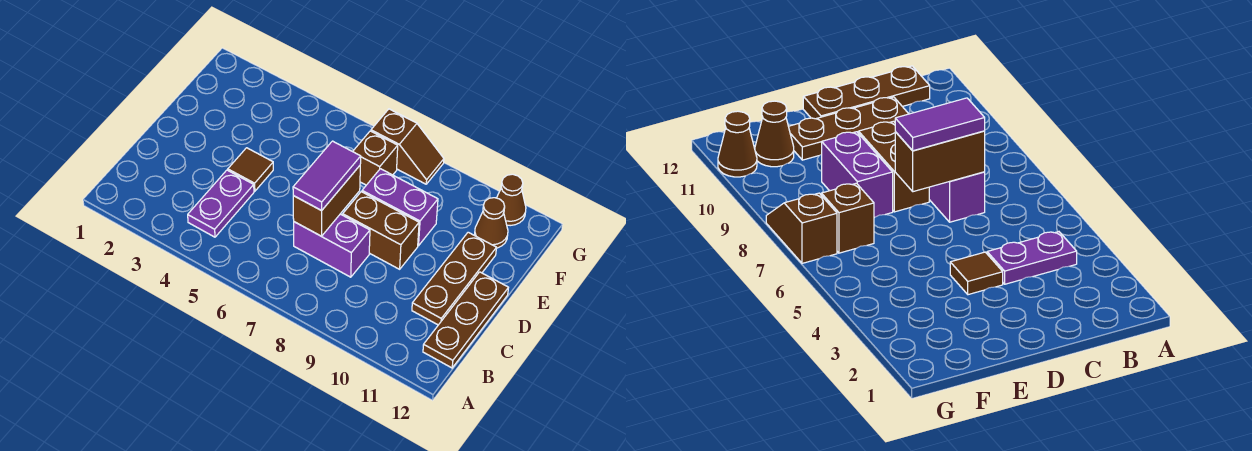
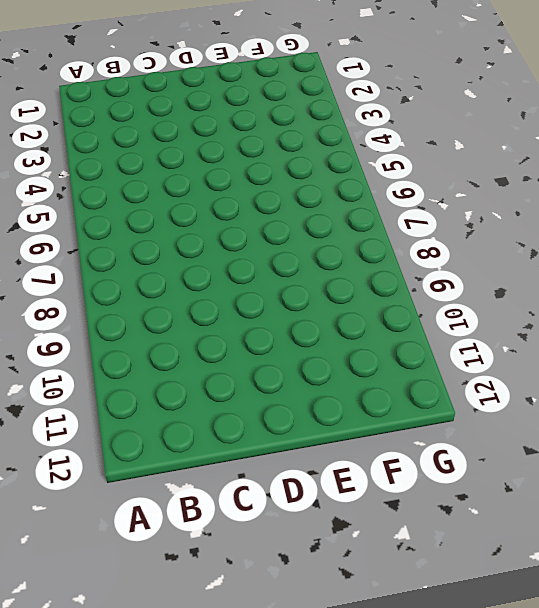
none -> purple 1x2 plate [188,170,254,237]
none -> brown 1x3 plate [423,272,508,368]
none -> purple 1x2 brick [294,214,370,277]

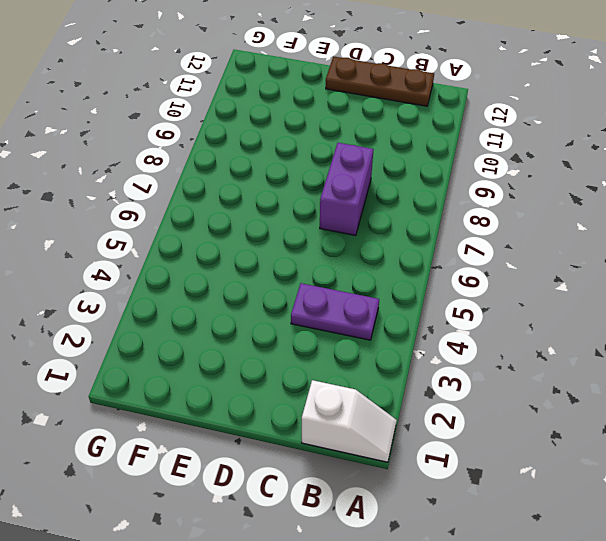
white 1x2 slope [302,380,397,462] -> none
none -> brown 1x3 plate [412,232,496,325]
none -> brown 1x1 tile [228,148,273,191]
none -> brown 1x2 brick [343,192,419,269]

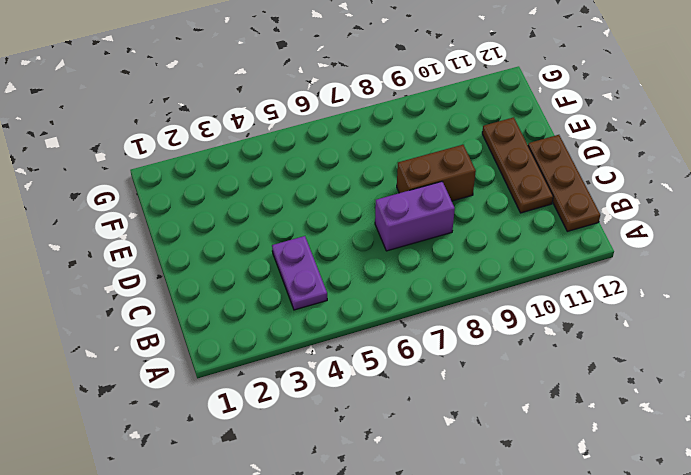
none -> brown 1x1 tile [228,148,273,191]
none -> purple 1x2 brick [362,169,438,246]
none -> brown 1x1 brick [353,131,398,185]

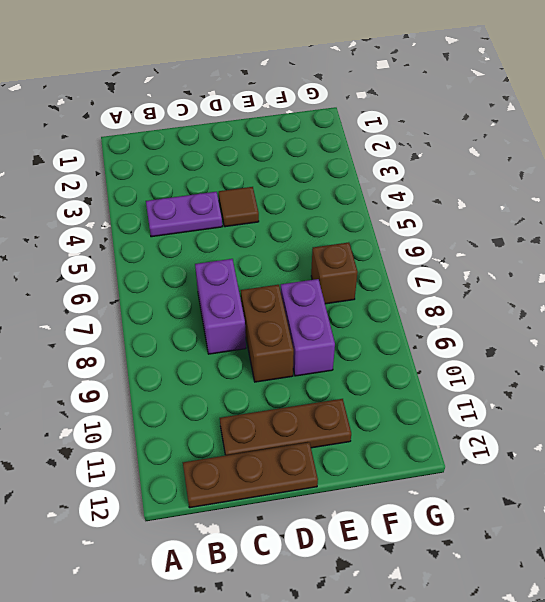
none -> brown 1x1 cone [474,198,508,248]
none -> brown 1x2 slope [371,109,444,184]
none -> brown 1x1 cone [497,174,526,226]

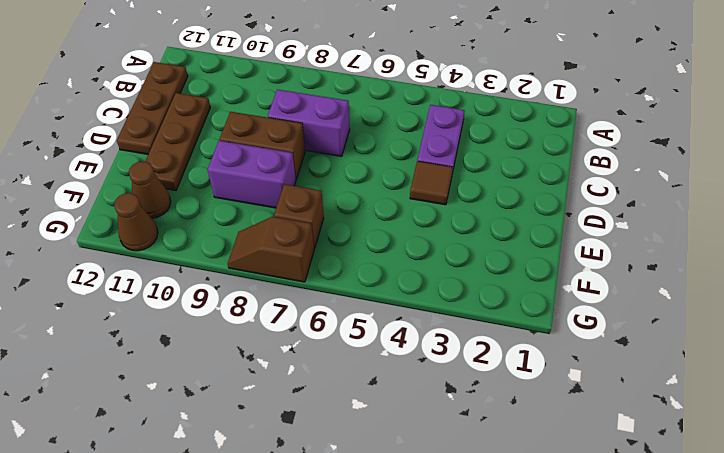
none -> brown 1x2 brick [293,166,360,236]
none -> purple 1x2 tile [293,141,361,211]

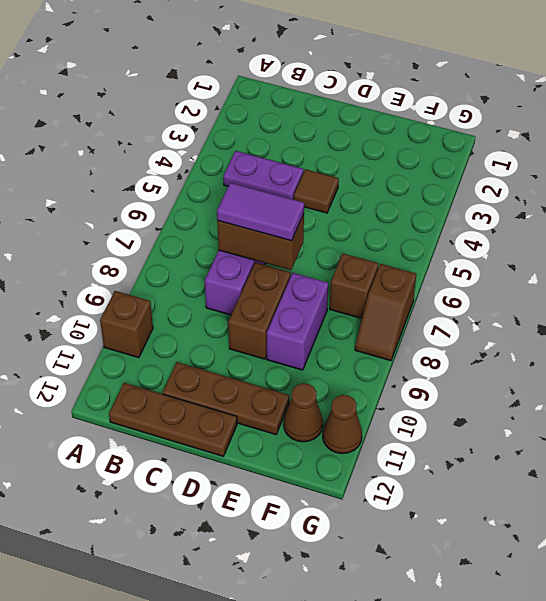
brown 1x1 brick [100,291,153,358] -> none

